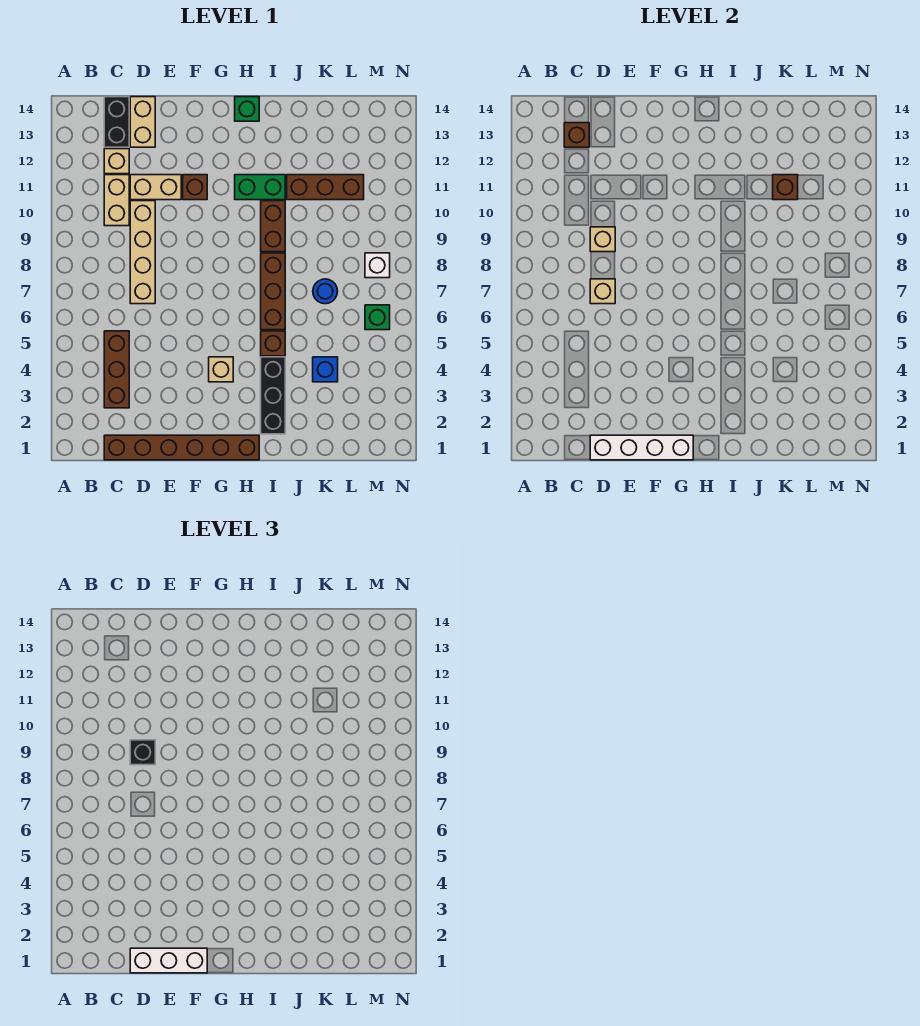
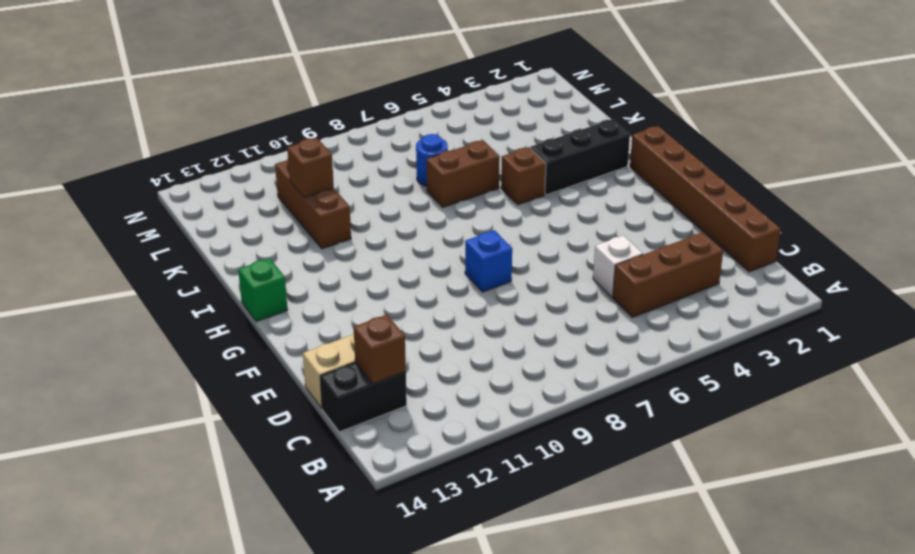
white 1x1 brick [593,235,643,297] -> white 1x1 brick moved to [365,253,390,278]
blue 1x1 brick [465,230,512,292] -> blue 1x1 brick moved to [313,357,338,382]
brown 1x2 brick [427,140,500,207] -> brown 1x2 brick moved to [261,201,285,252]
none -> tan 1x2 brick [104,175,129,226]
none -> tan 1x1 brick [104,149,129,174]
none -> tan 1x4 brick [130,201,155,304]

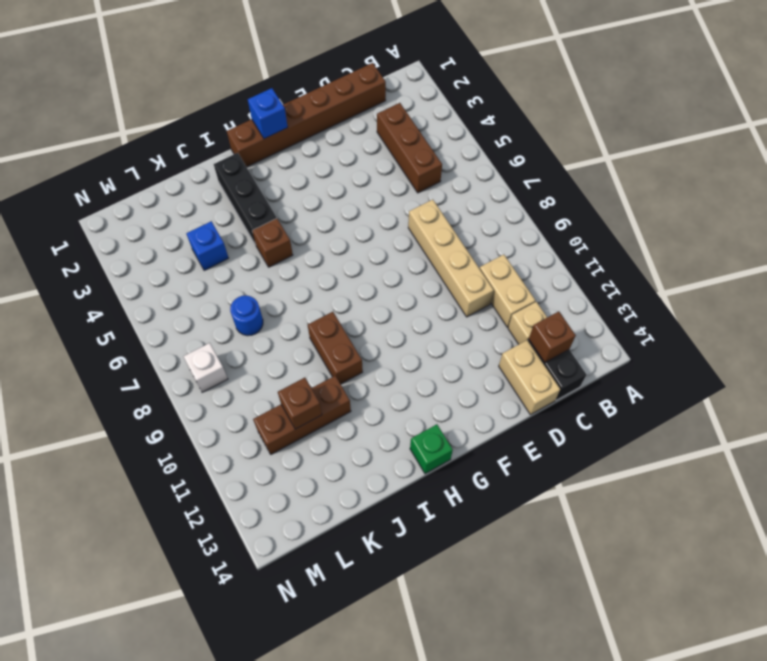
blue 1x1 brick [248,88,288,139] -> white 1x4 brick [590,435,693,460]
none -> tan 1x2 brick [130,175,181,200]
none -> brown 1x1 brick [183,175,207,200]
none -> tan 1x1 brick [209,357,233,382]

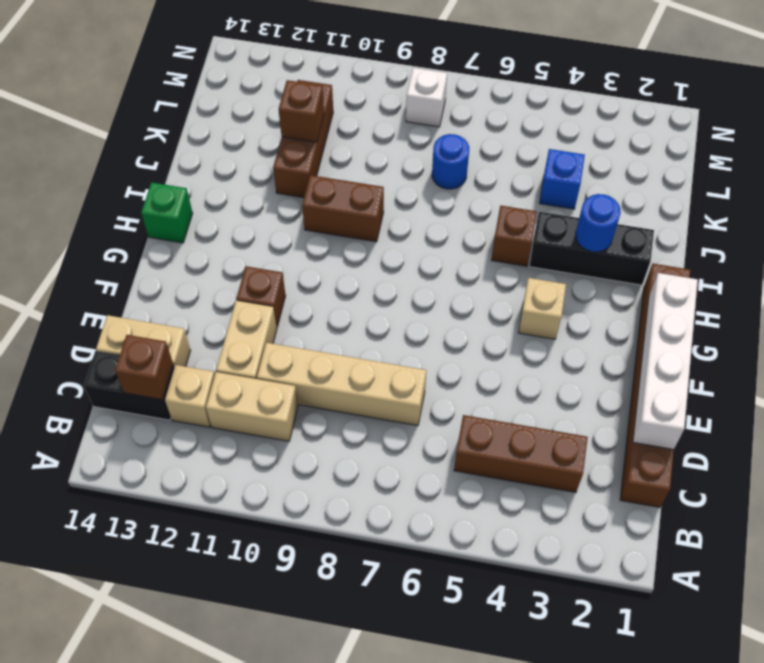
blue 1x1 round brick [576,194,621,252] -> none
none -> green 1x2 brick [235,175,285,200]
none -> brown 1x3 brick [261,253,285,330]
none -> green 1x1 brick [365,305,390,330]

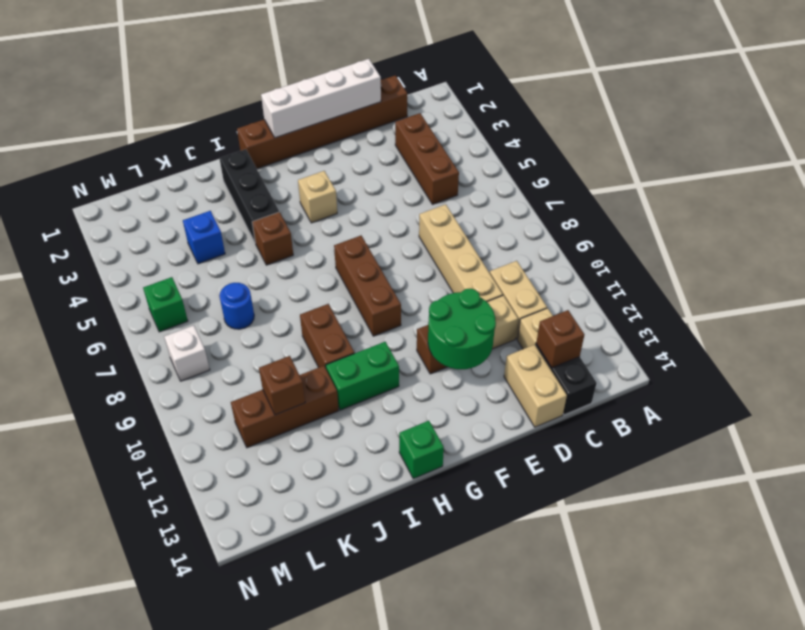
green 2x2 round brick [428,288,496,369] -> none
brown 1x3 brick [334,235,401,336] -> brown 1x3 brick moved to [261,253,285,330]
none -> tan 1x1 brick [590,279,615,304]
none -> tan 1x1 brick [590,227,615,252]
none -> white 1x3 brick [130,948,207,973]

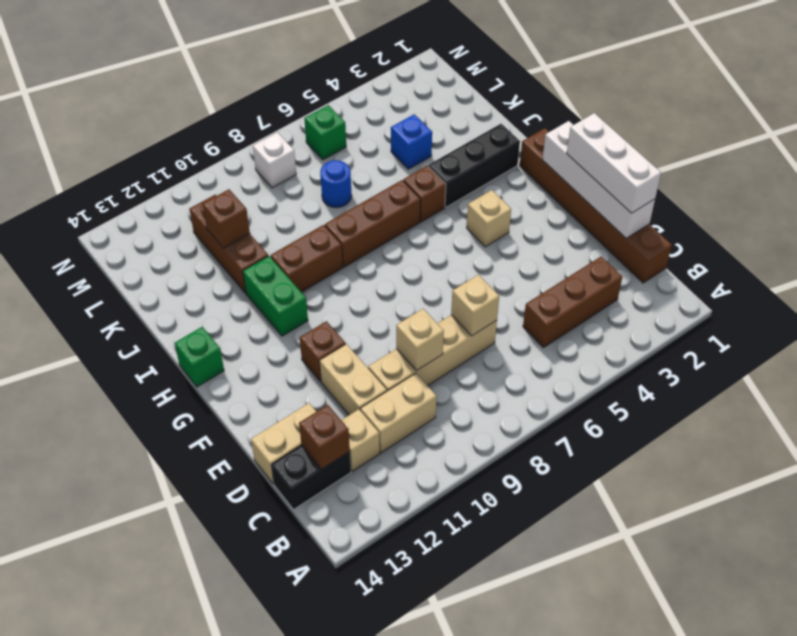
none -> black 1x1 brick [130,740,155,765]

